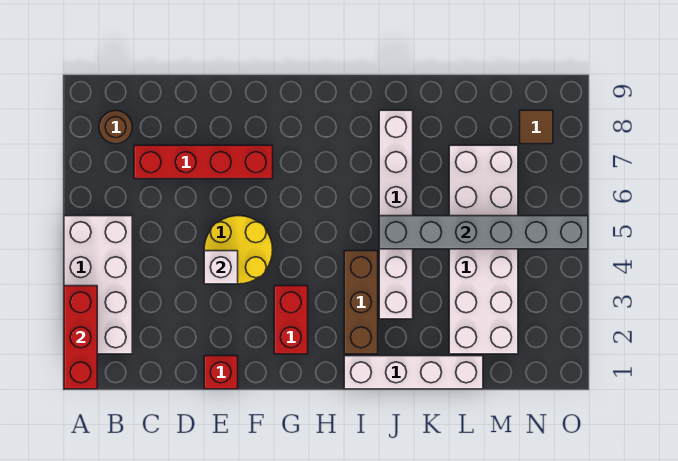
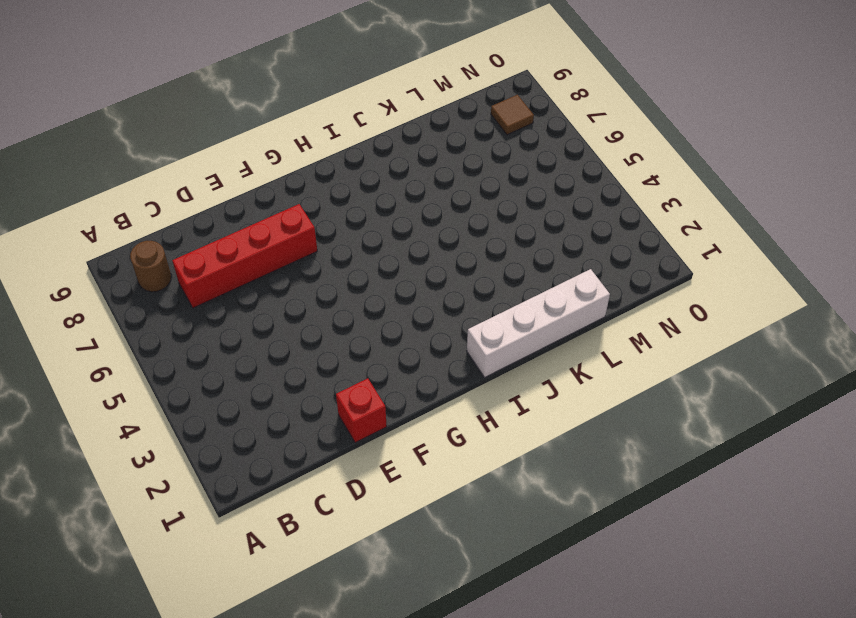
none -> white 2x4 brick [64,216,132,354]
none -> yellow 2x2 round brick [204,216,273,284]
none -> red 1x2 brick [274,286,308,354]

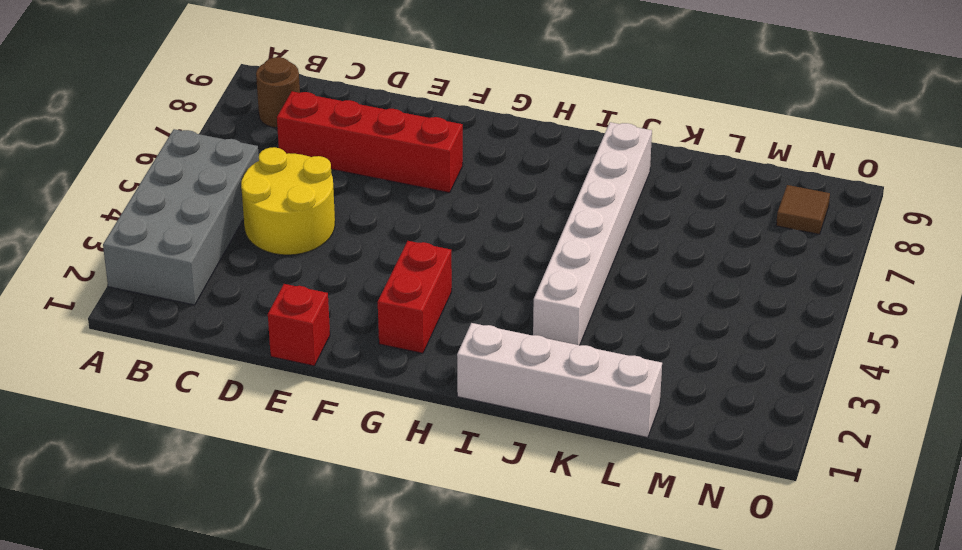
grey 2x4 brick [103,129,259,305] -> white 2x4 brick [64,216,132,354]
yellow 2x2 round brick [241,147,335,255] -> yellow 2x2 round brick moved to [204,216,273,284]
none -> brown 1x3 brick [344,251,378,354]
none -> white 2x6 brick [449,145,518,354]
none -> red 1x3 brick [64,286,97,389]

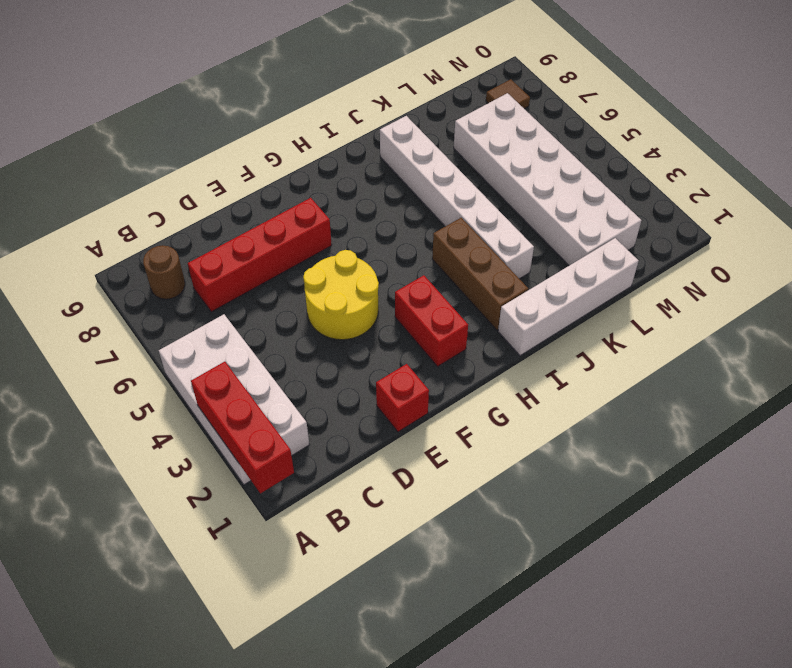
none -> white 1x1 brick [204,251,238,284]
none -> grey 1x6 brick [379,216,588,249]

